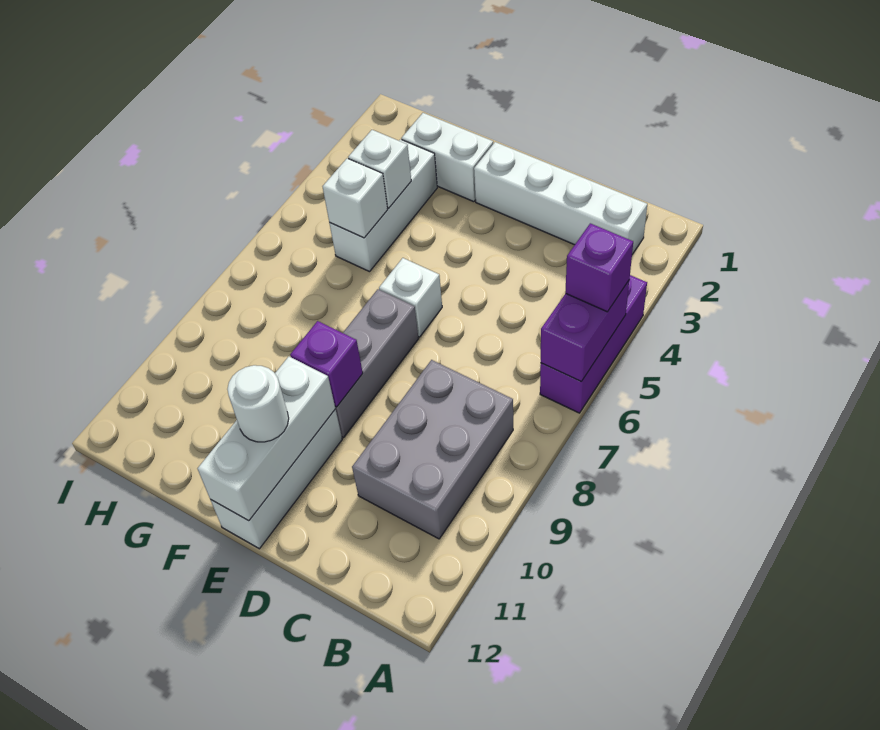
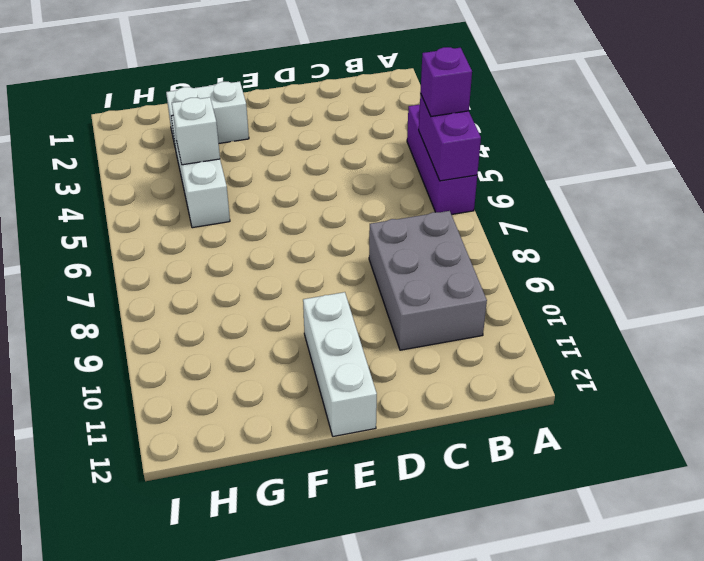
none -> white 1x4 brick [474,142,647,254]
none -> white 1x1 brick [379,258,442,337]
none -> grey 1x3 brick [335,289,418,438]

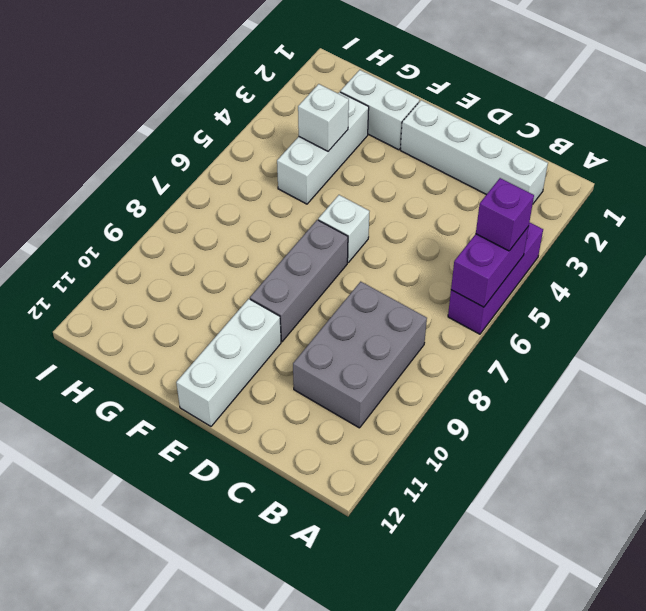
none -> purple 1x1 brick [290,321,363,407]
none -> white 1x3 brick [198,357,335,521]
none -> white 1x1 brick [323,158,388,238]

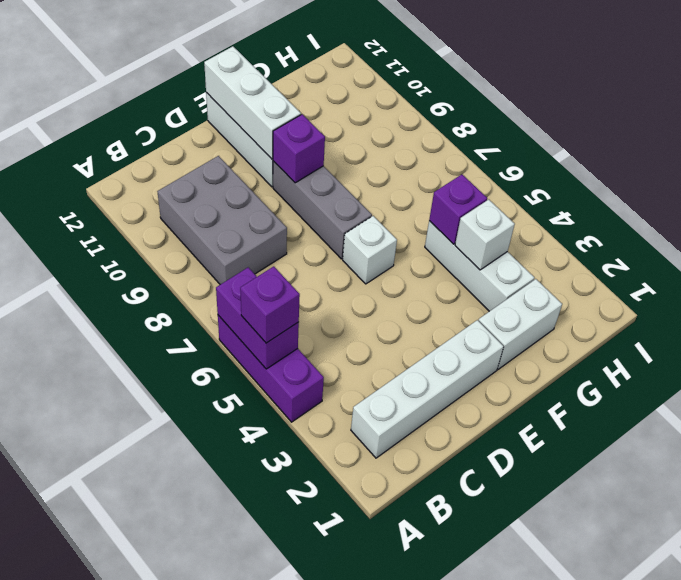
purple 1x1 brick [429,175,487,244] -> white 1x1 brick [323,158,388,238]
none -> white 1x1 round brick [227,365,289,442]

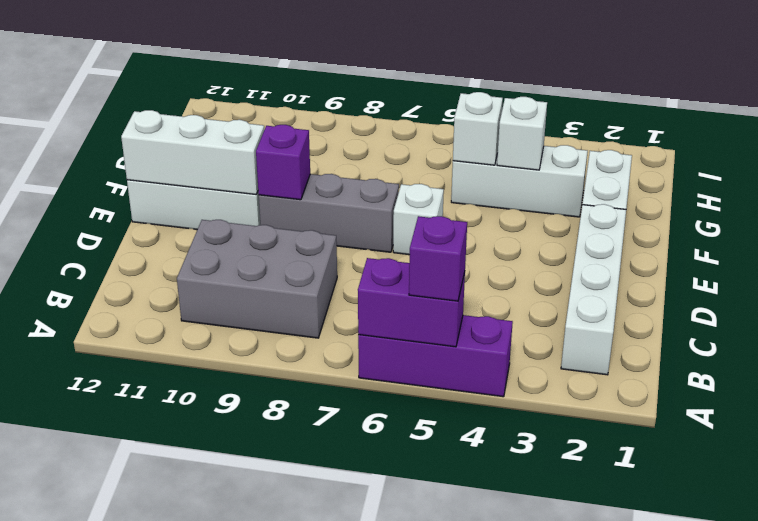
none -> white 1x1 round brick [227,365,289,442]

